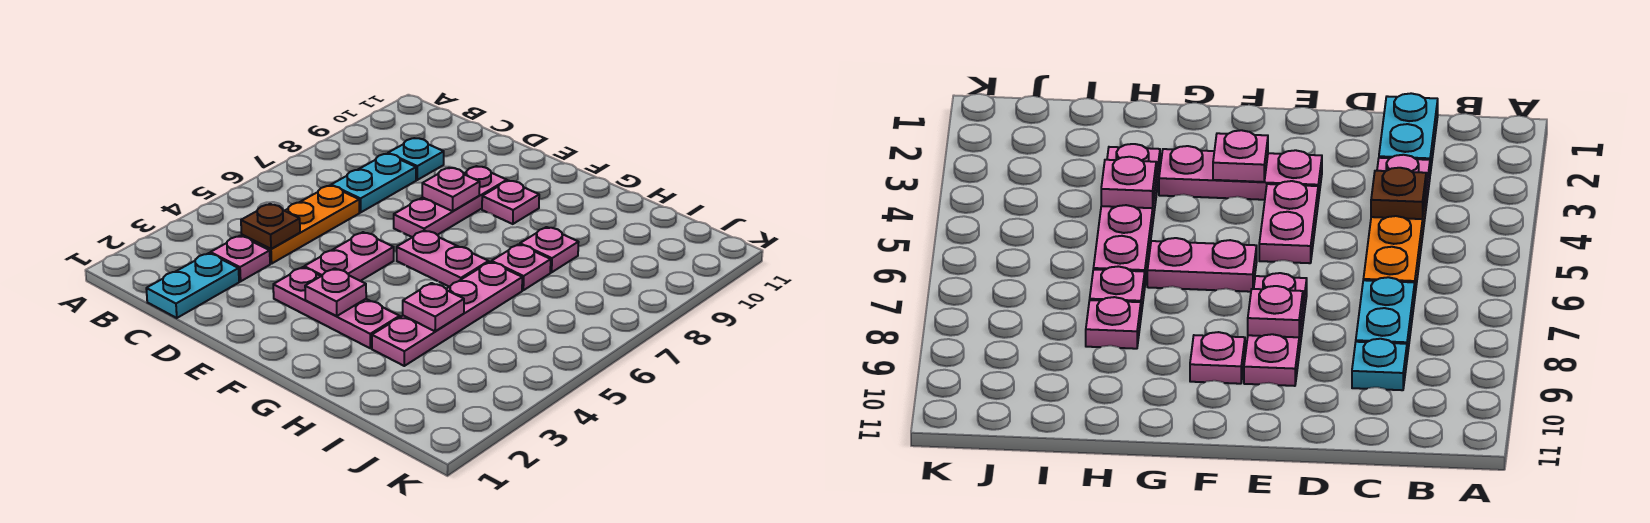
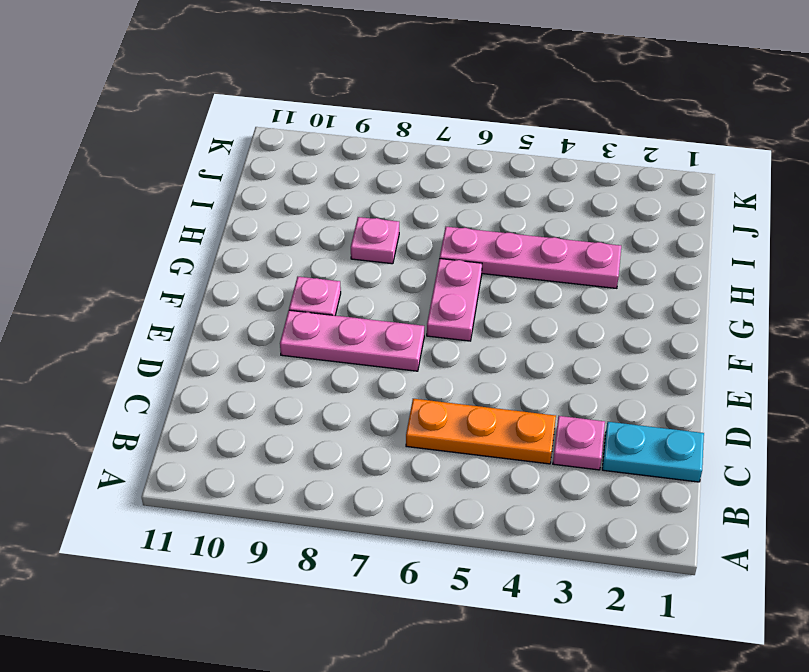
none -> cyan 1x2 plate [331,154,416,212]
none -> cyan 1x1 plate [388,138,444,180]
none -> pink 1x3 plate [273,267,400,348]

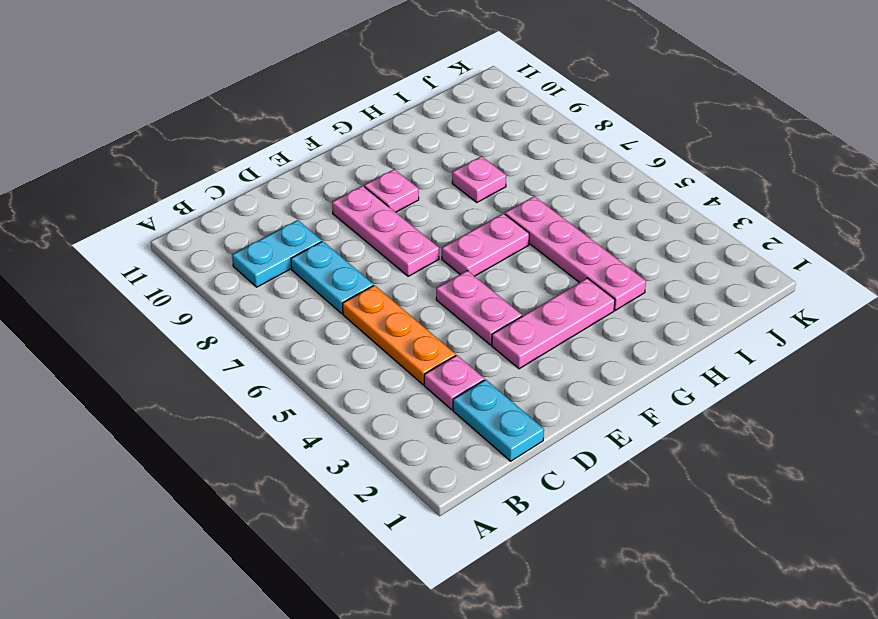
cyan 1x2 plate [232,220,322,287] -> cyan 1x1 plate [388,138,444,180]
none -> pink 1x1 plate [492,244,551,290]
none -> brown 1x1 plate [241,204,300,249]
none -> pink 1x1 plate [422,168,480,211]

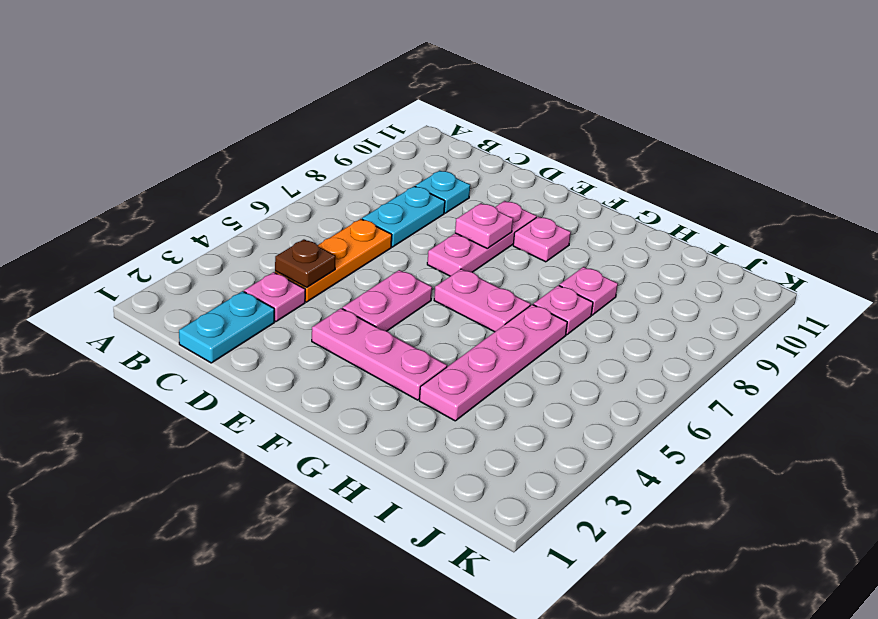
none -> pink 1x1 plate [305,268,366,316]
none -> pink 1x1 plate [403,283,464,331]

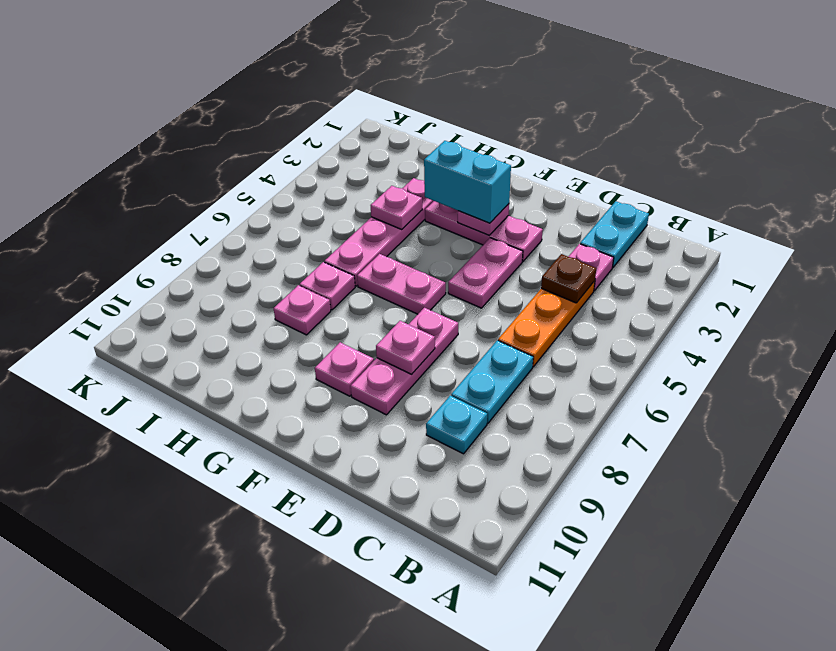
cyan 1x2 brick [424,141,511,223] -> none

